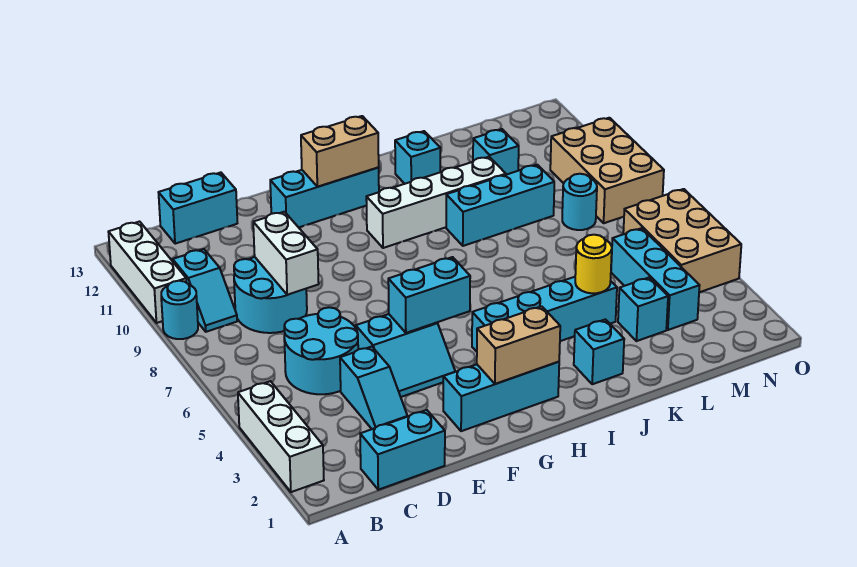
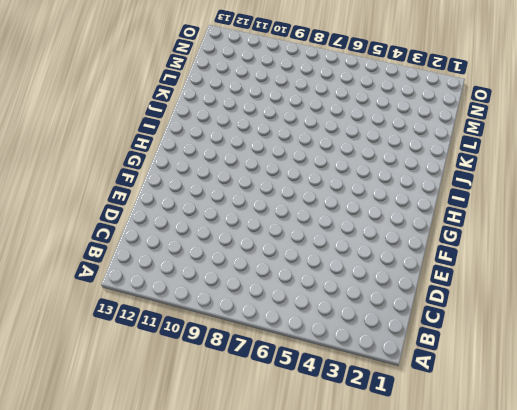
none -> white 1x3 brick [238,381,324,492]
none -> cyan 1x1 round brick [161,281,198,339]
none -> white 1x3 brick [109,222,186,323]

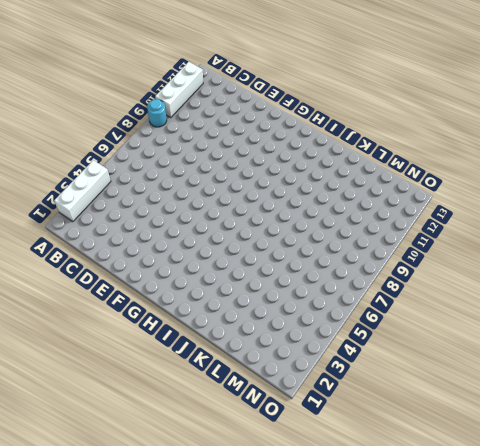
none -> cyan 1x2 slope [173,249,237,332]
none -> cyan 1x2 brick [360,410,445,490]
none -> cyan 2x2 round brick [284,307,358,394]

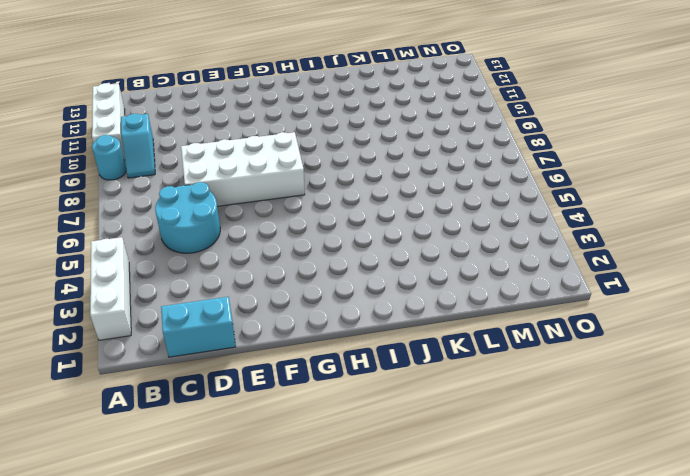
white 2x4 brick [181,132,305,206] -> cyan 2x2 round brick [234,257,307,333]
none -> cyan 1x2 brick [158,172,237,244]
none -> cyan 1x2 slope [340,347,408,429]
none -> cyan 2x2 slope [356,314,455,397]

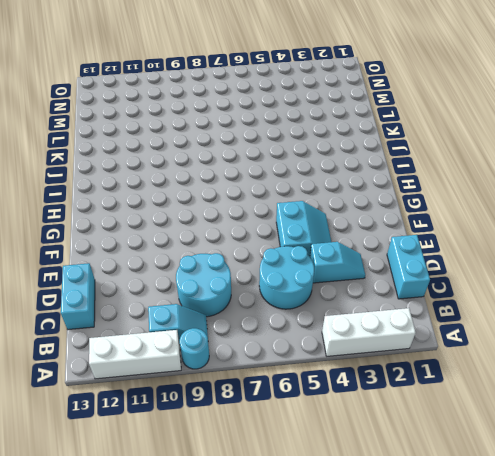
none -> cyan 1x3 brick [443,362,559,431]
none -> cyan 1x3 brick [270,167,379,227]
none -> cyan 1x4 brick [472,277,617,352]

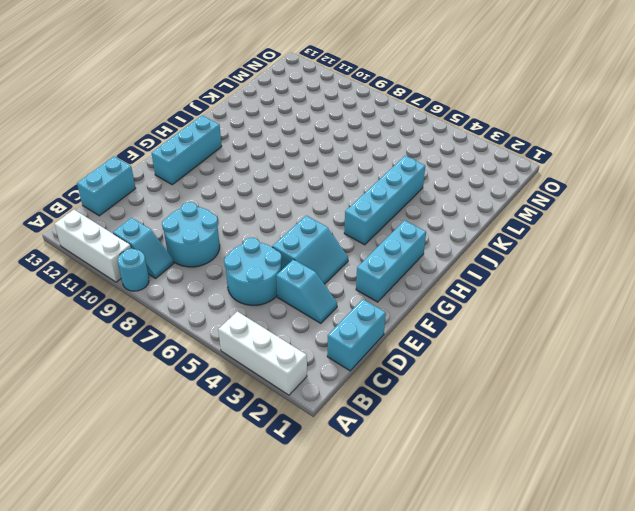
none -> white 1x4 brick [366,157,506,248]
none -> cyan 1x1 brick [574,319,624,384]
none -> cyan 1x3 brick [446,165,554,246]

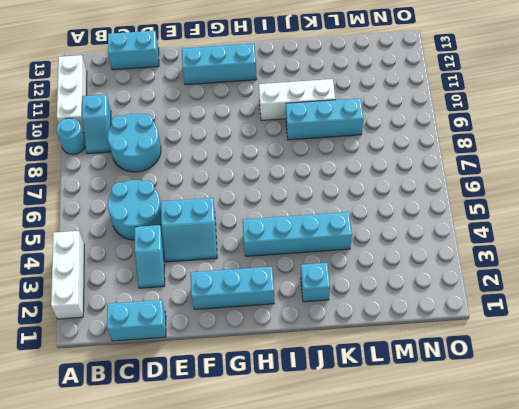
white 1x3 brick [259,79,335,120] -> white 1x4 brick [366,157,506,248]
none -> cyan 1x1 brick [395,131,440,184]
none -> cyan 1x1 brick [618,277,668,341]
none -> cyan 1x1 brick [473,129,519,175]

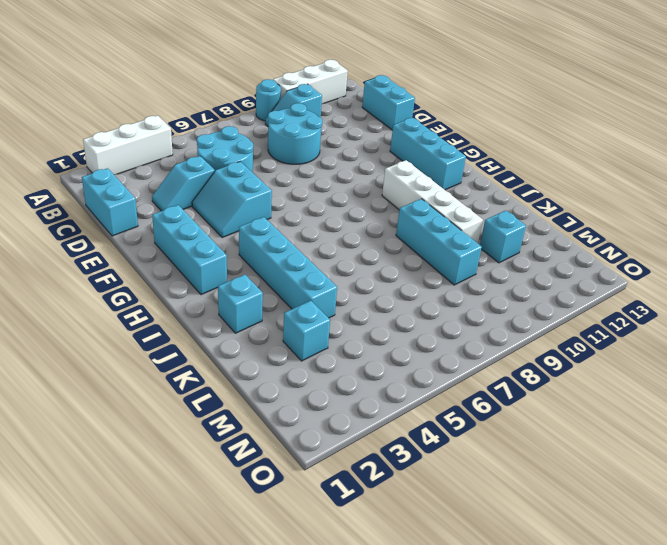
none -> cyan 1x1 brick [395,131,440,184]
none -> cyan 1x3 brick [611,228,700,330]
none -> cyan 1x1 round brick [562,174,597,230]

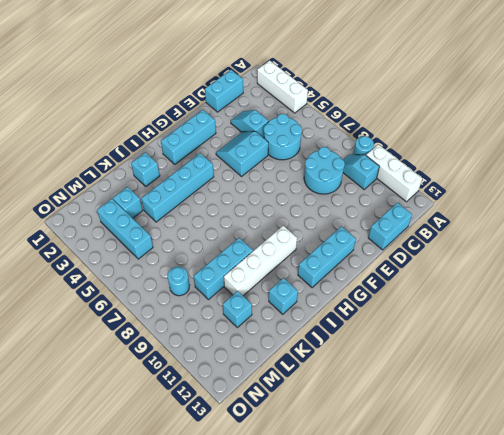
none -> tan 2x3 brick [623,189,741,293]
none -> tan 2x3 brick [550,118,664,223]
none -> white 1x2 brick [253,212,319,295]

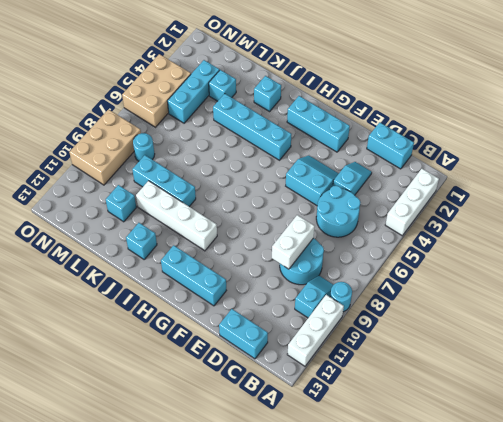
none -> cyan 1x2 brick [388,257,470,333]
none -> tan 1x2 brick [477,306,560,384]
none -> tan 1x2 brick [301,116,379,187]

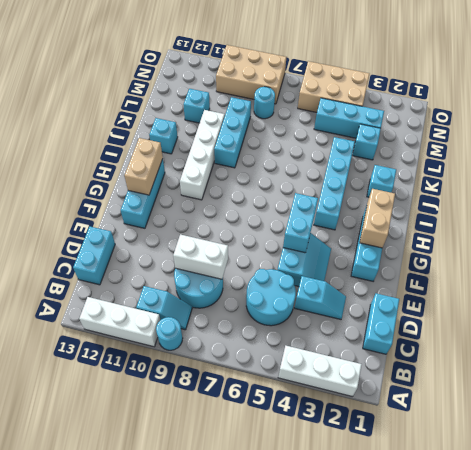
none -> yellow 1x1 round brick [575,235,612,293]

